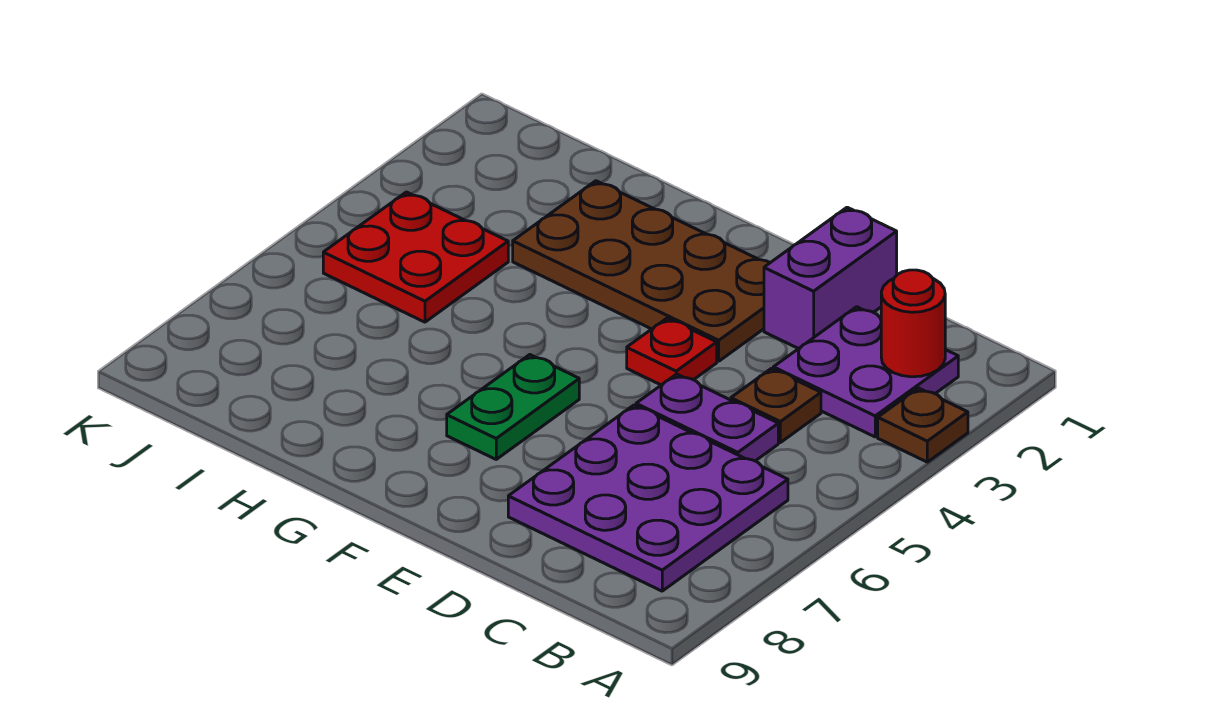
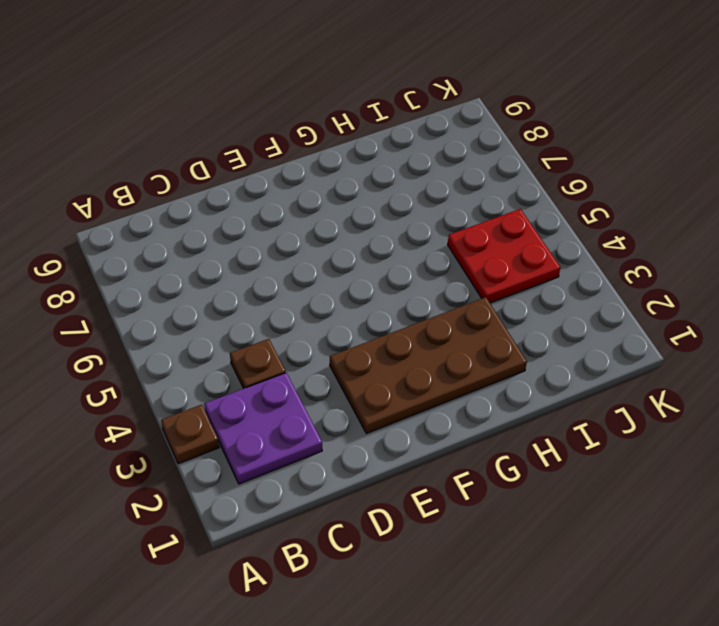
none -> purple 3x3 plate [508,405,788,591]
none -> purple 1x2 plate [636,374,778,461]

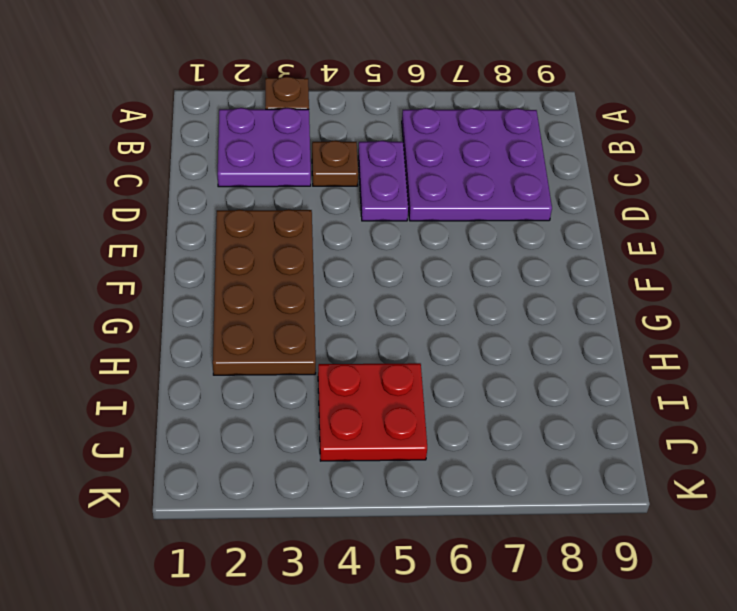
none -> purple 1x2 brick [764,207,897,349]
none -> red 1x1 plate [627,318,717,385]

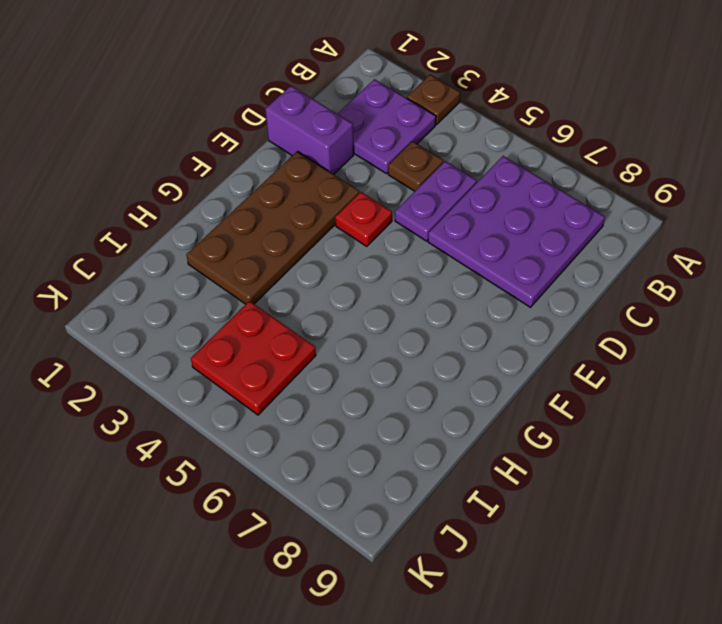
none -> green 1x2 plate [447,355,579,459]
none -> red 1x1 round brick [881,270,945,377]

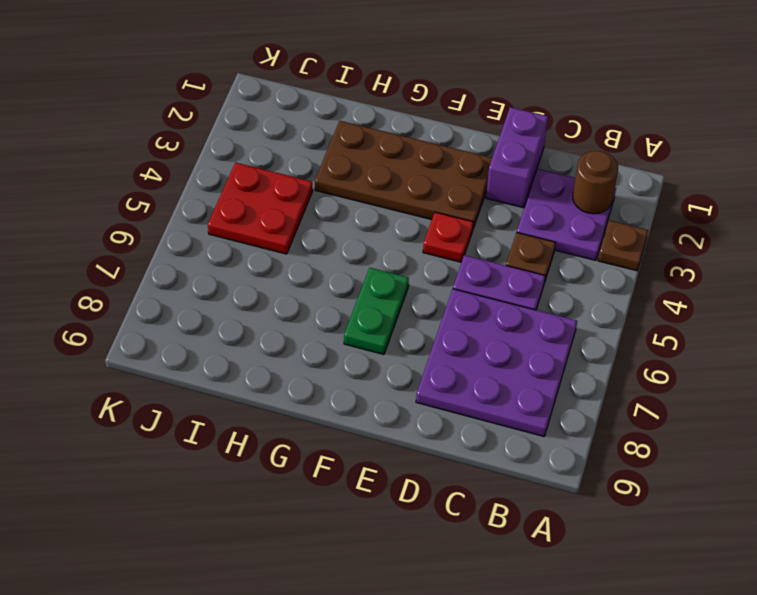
brown 1x1 round brick [573,151,618,214] -> red 1x1 round brick [881,270,945,377]

